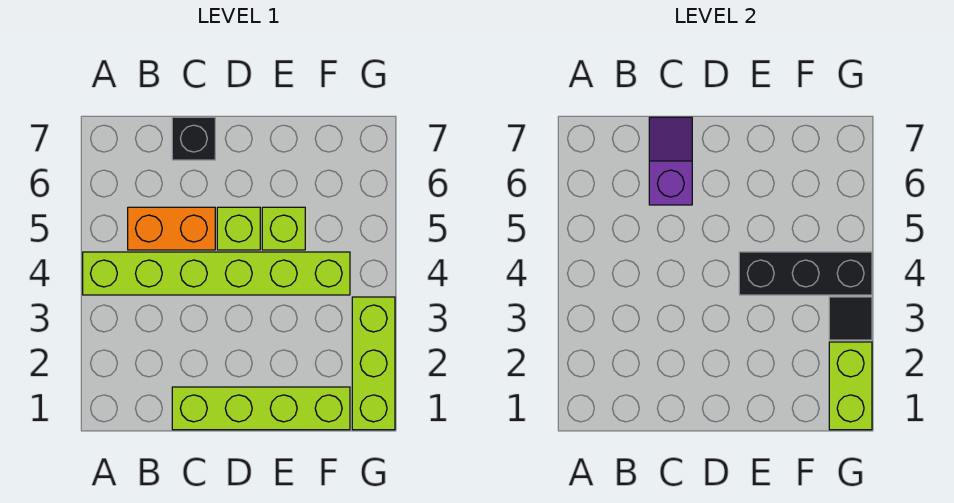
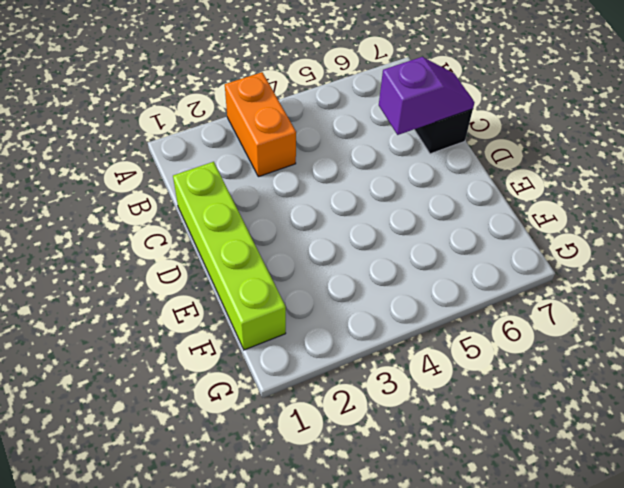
orange 1x2 brick [225,72,296,177] -> orange 1x2 brick moved to [128,207,215,250]
none -> lime 1x6 brick [83,252,350,295]
none -> lime 1x1 brick [217,207,260,250]

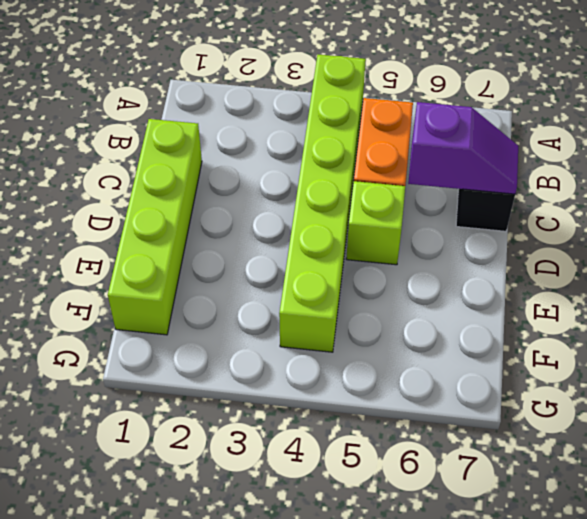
none -> lime 1x1 brick [262,207,305,250]
none -> lime 1x3 brick [352,297,395,430]

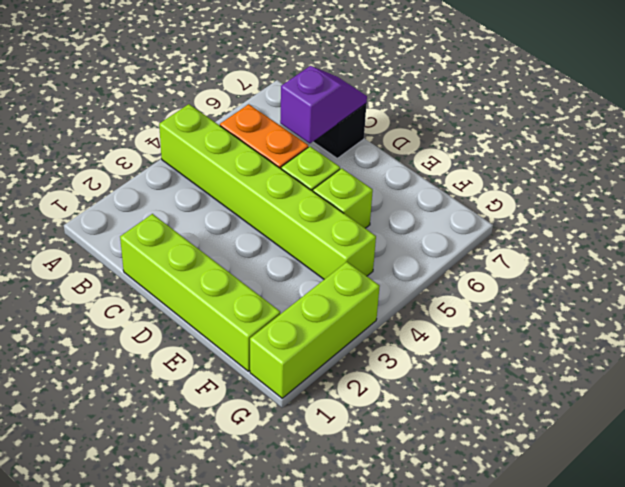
none -> black 1x3 brick [739,252,872,295]
none -> lime 1x2 brick [829,342,872,430]

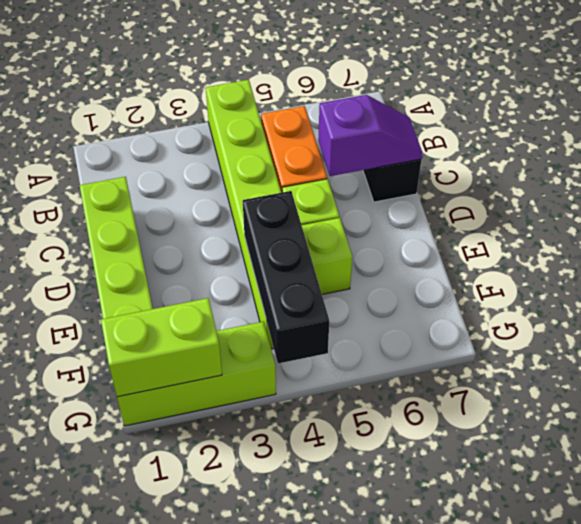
none -> black 1x1 tile [829,297,872,340]

